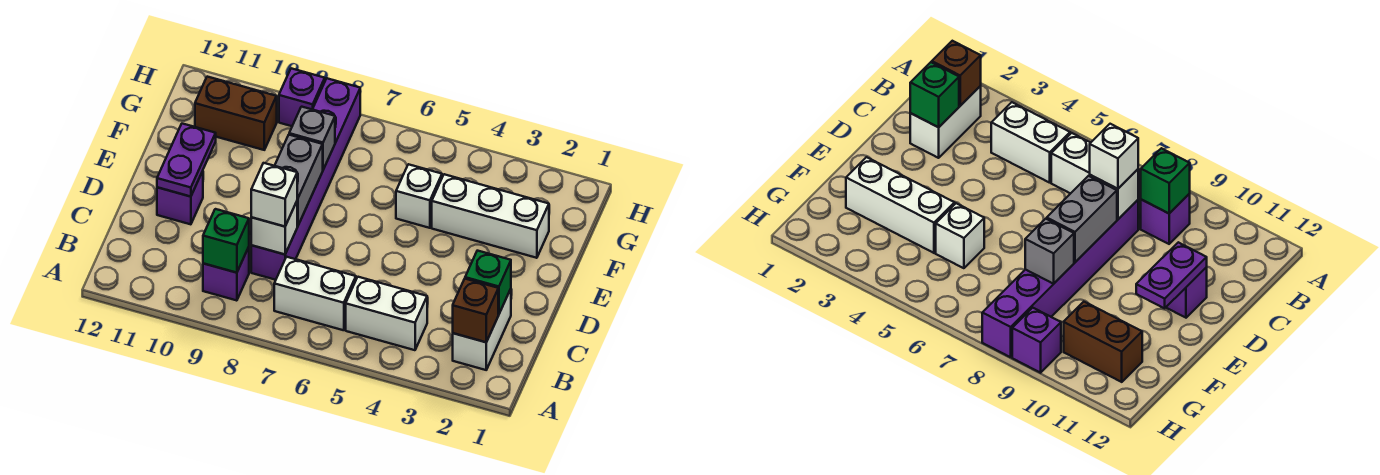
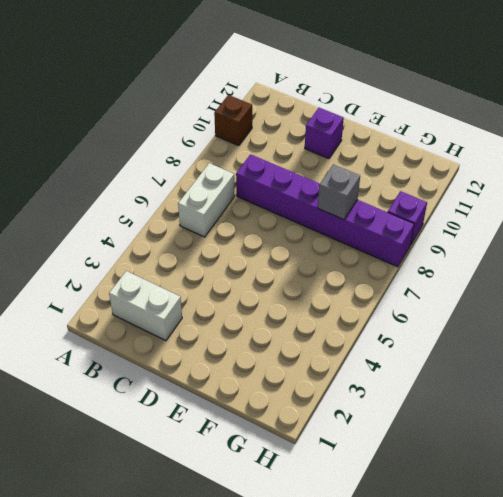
brown 1x1 brick [214,95,252,146] -> brown 1x1 brick moved to [453,279,498,342]
none -> white 1x2 brick [346,277,427,350]
none -> purple 1x1 brick [203,247,249,301]
none -> white 1x3 brick [432,174,549,258]

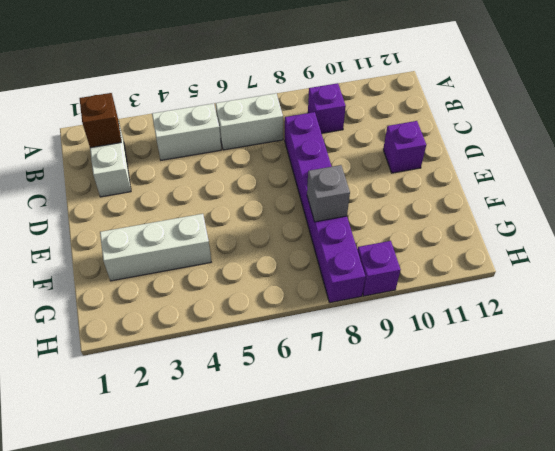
none -> white 1x1 brick [396,164,442,228]
none -> brown 1x2 brick [195,77,277,150]
none -> green 1x1 brick [203,209,249,273]

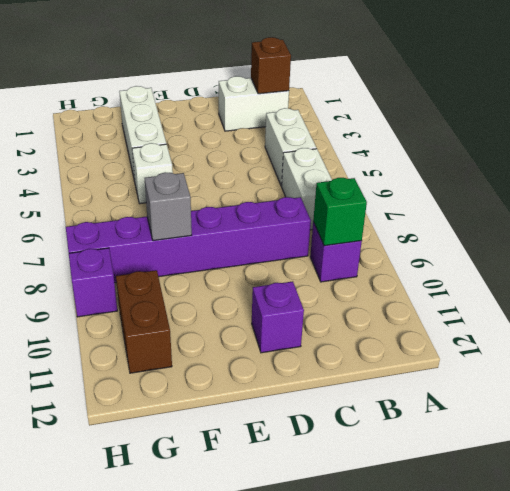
none -> green 1x1 brick [465,251,511,314]
none -> white 1x1 brick [251,202,297,254]
none -> grey 1x2 brick [275,135,323,226]

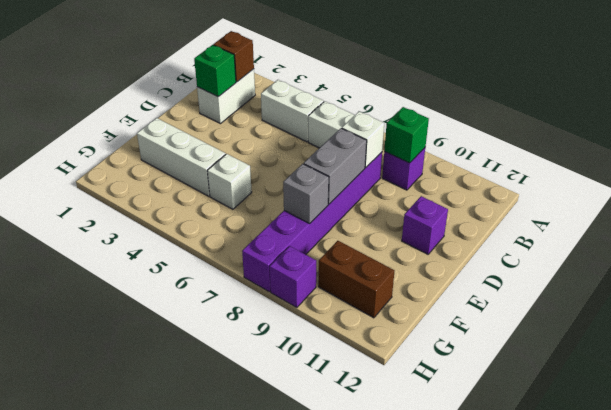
none -> purple 1x2 plate [157,124,216,197]
none -> white 1x1 brick [251,163,297,227]

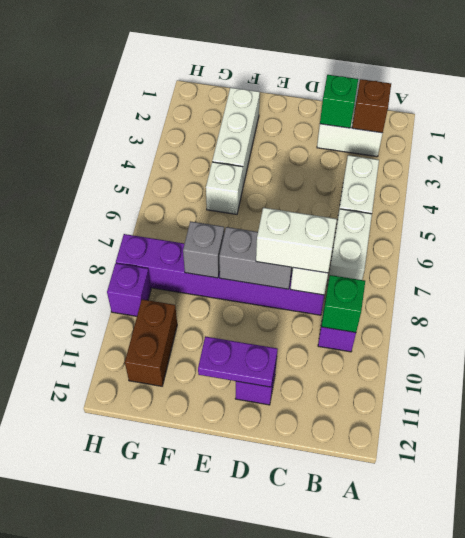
white 1x2 brick [256,208,337,273] -> white 1x1 brick [251,163,297,227]

